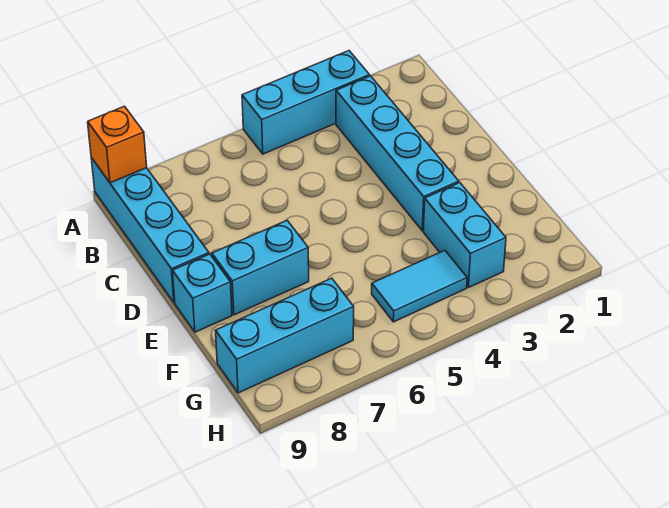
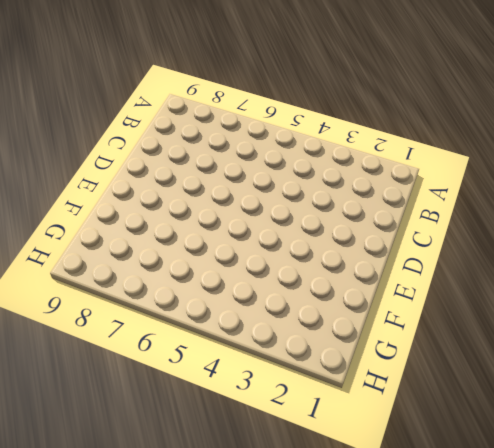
none -> cyan 1x3 brick [242,51,370,154]
none -> cyan 1x4 brick [91,158,209,303]

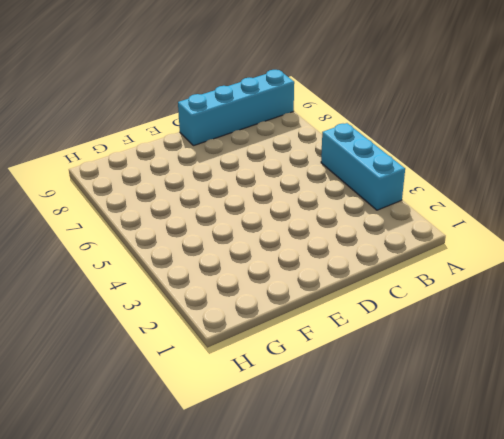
none -> cyan 1x4 brick [336,76,459,231]
none -> cyan 1x2 brick [212,221,309,315]

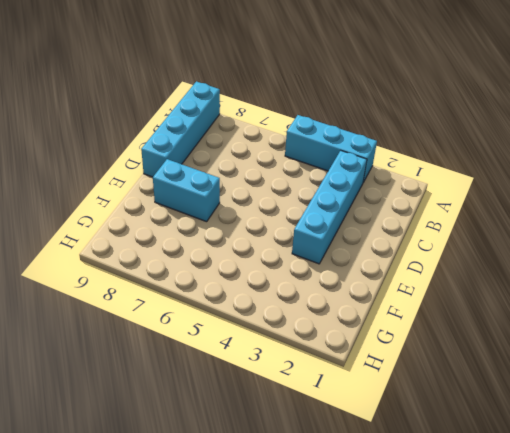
none -> cyan 1x1 brick [173,254,232,332]
none -> cyan 1x2 brick [423,183,506,288]

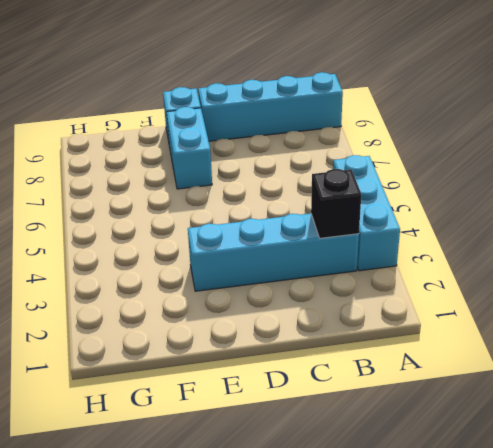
black 1x1 brick [311,169,361,238] -> none
none -> cyan 1x2 brick [423,183,506,288]
none -> cyan 1x2 tile [372,250,467,322]

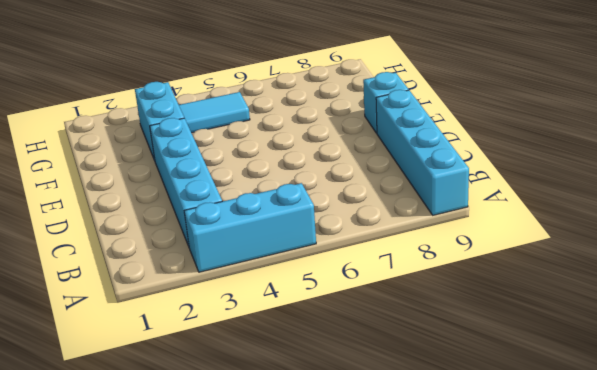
none -> cyan 1x2 brick [212,221,309,315]
none -> cyan 1x3 brick [216,278,354,393]

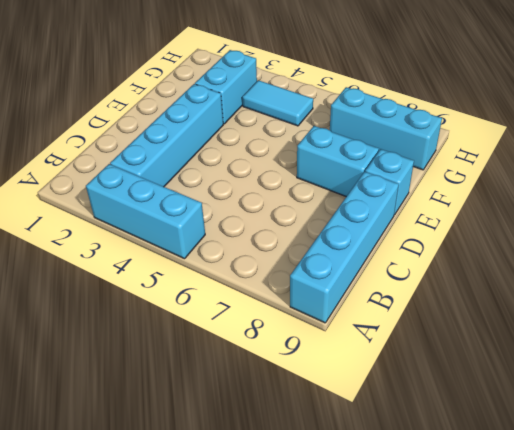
none -> orange 1x1 brick [88,106,147,183]

